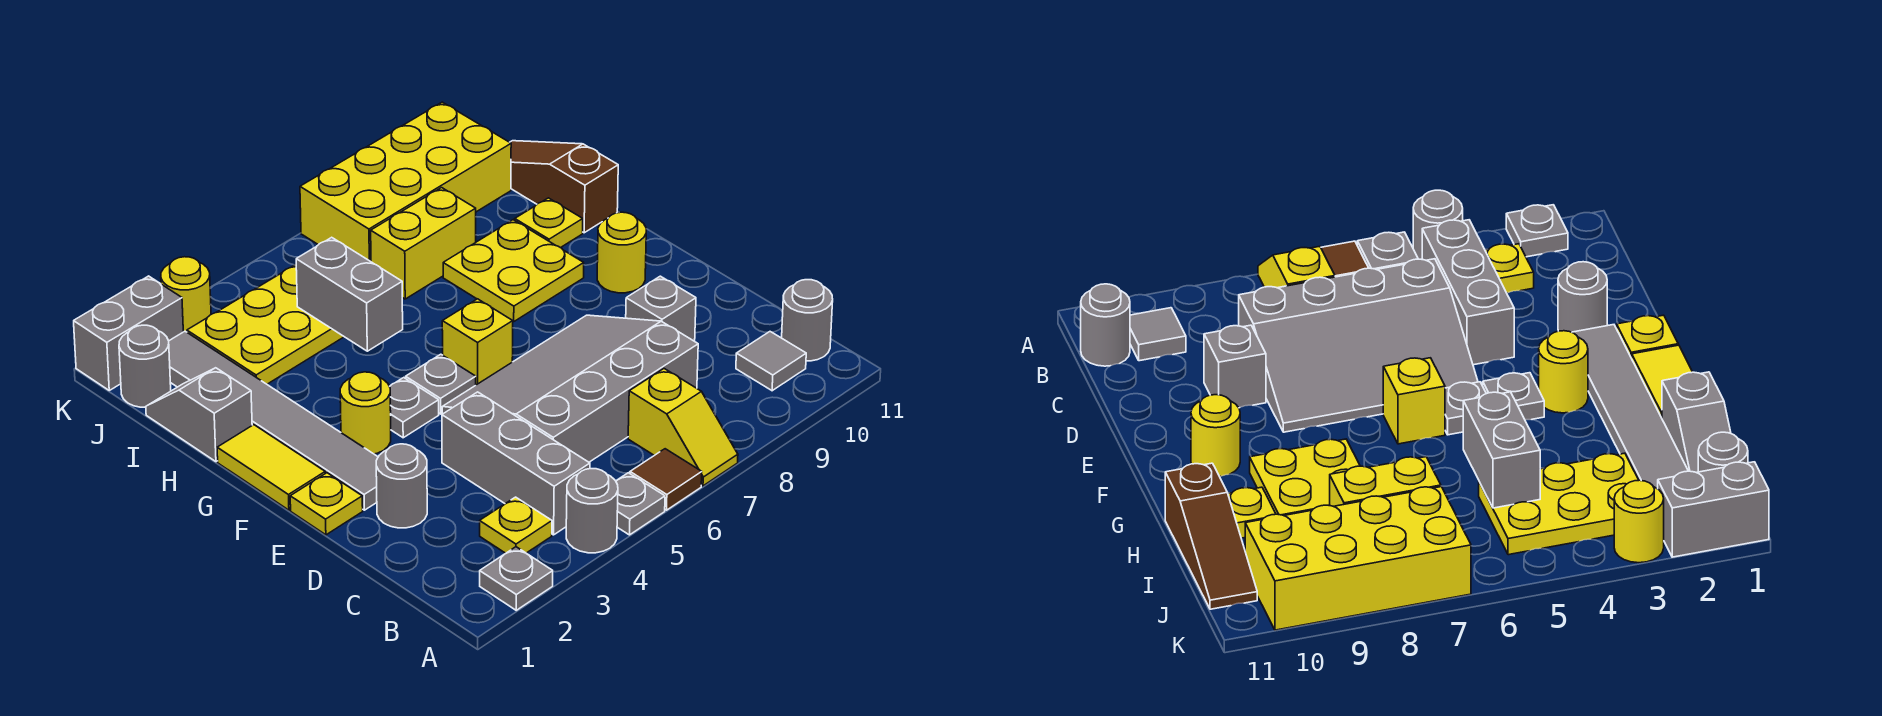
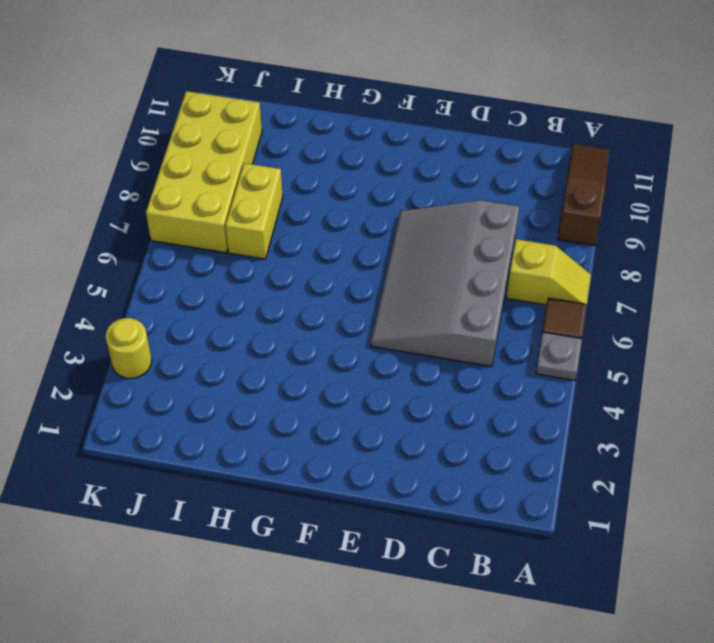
brown 1x3 slope [557,144,609,246] -> brown 1x3 slope turned to [510,141,618,233]
none -> grey 1x1 plate [480,547,553,610]
none -> grey 1x1 round brick [566,469,618,553]
none -> yellow 1x1 plate [480,497,552,553]
none -> grey 1x3 brick [442,392,590,535]

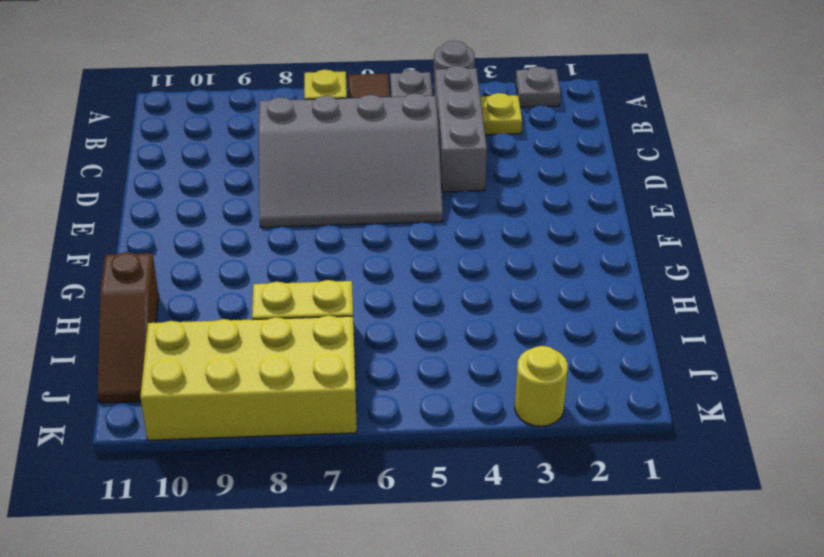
none -> grey 1x1 tile [736,332,806,391]
none -> grey 1x1 round brick [782,280,833,361]
none -> grey 1x1 round brick [376,444,427,528]
none -> grey 1x1 brick [626,276,696,341]

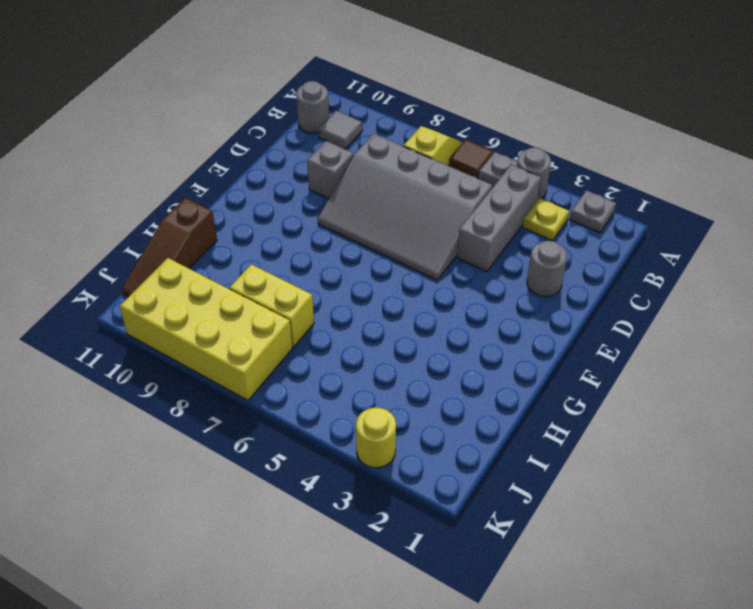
none -> yellow 1x1 plate [290,473,363,535]
none -> grey 1x6 tile [169,331,378,510]
none -> yellow 1x2 tile [217,425,325,510]
none -> yellow 1x1 round brick [340,372,391,454]

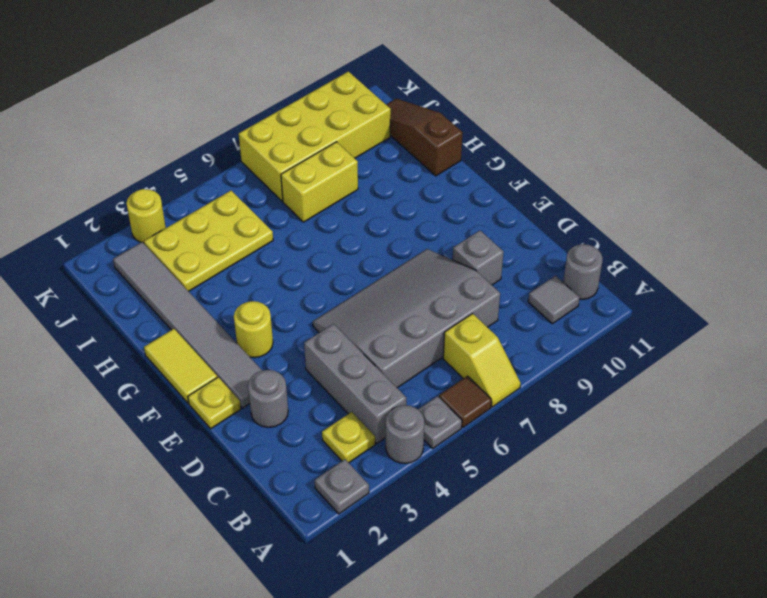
none -> grey 1x1 plate [390,378,439,438]
none -> grey 1x1 plate [406,354,476,414]
none -> yellow 1x1 brick [442,299,513,385]
none -> yellow 1x1 round brick [597,212,646,293]

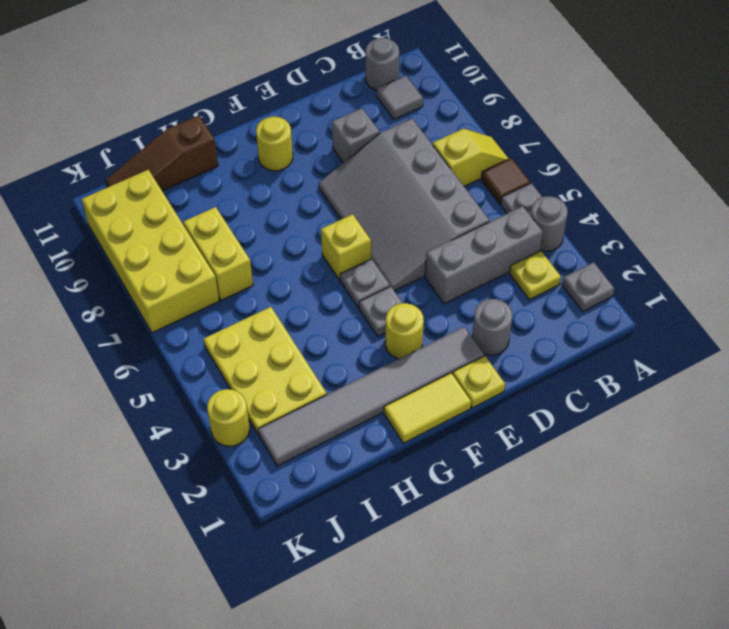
none -> yellow 2x2 plate [443,220,584,321]
none -> grey 1x2 slope [146,368,252,462]
none -> yellow 1x1 plate [515,198,583,248]
none -> grey 1x1 round brick [119,325,171,407]

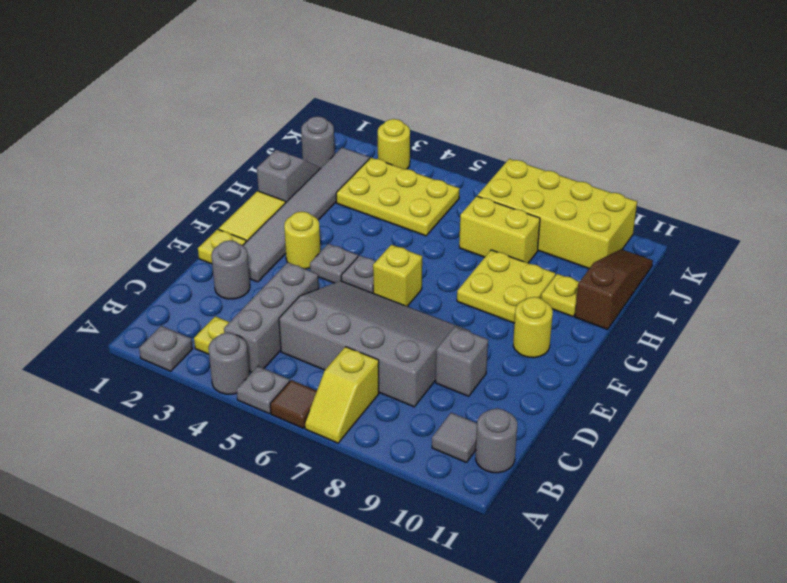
none -> grey 1x2 brick [74,276,183,390]
none -> grey 1x2 brick [296,237,403,351]

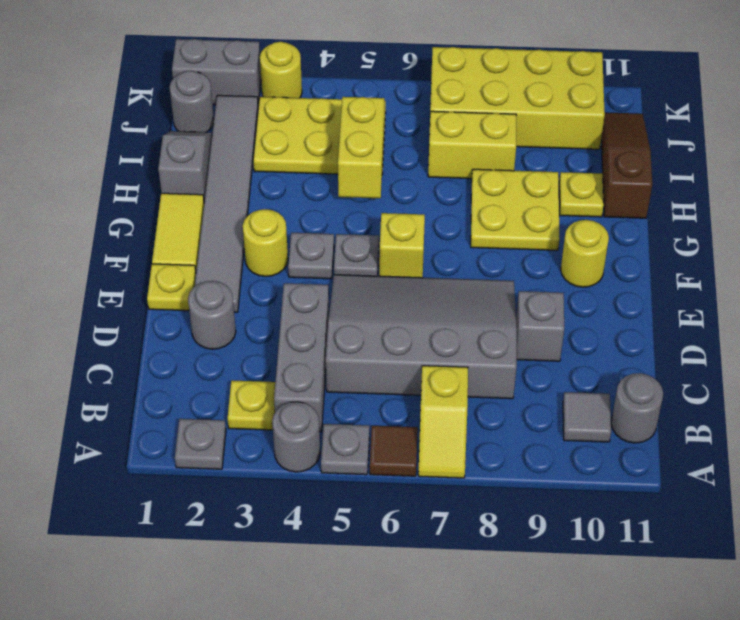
yellow 1x2 brick [338,97,384,198] -> grey 1x2 brick [296,237,403,351]

